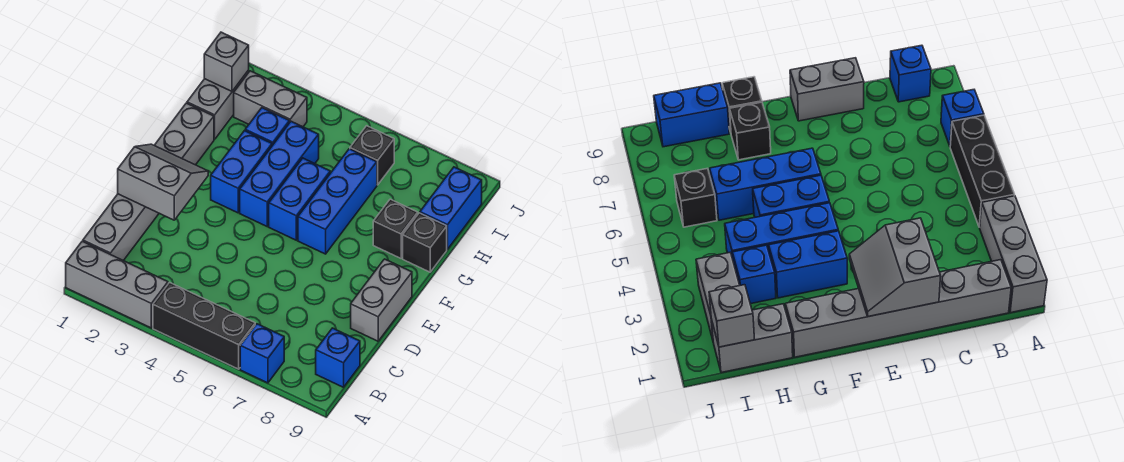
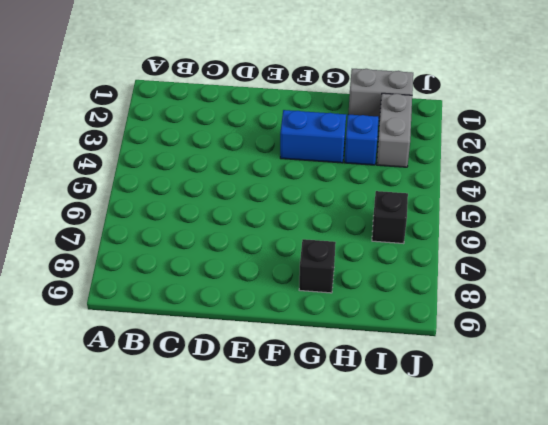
none -> grey 1x3 brick [66,241,168,328]
none -> black 1x3 brick [153,283,255,369]
none -> blue 1x1 brick [240,324,284,383]

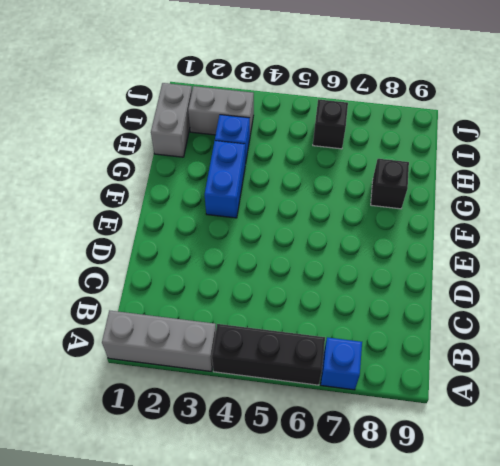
none -> grey 1x6 brick [83,103,214,261]
none -> blue 1x1 brick [316,328,360,387]
none -> grey 1x2 brick [351,259,412,341]

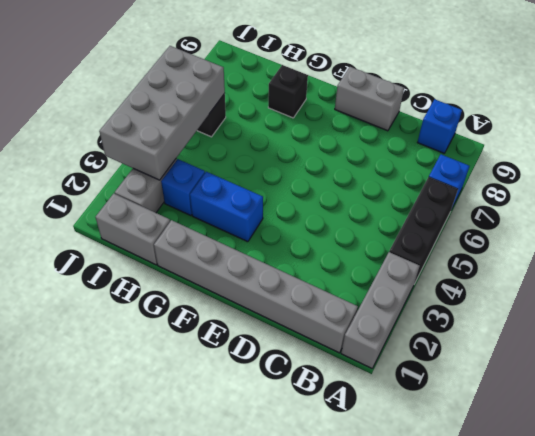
grey 2x4 brick [99,46,225,180] -> none
none -> blue 1x3 brick [240,121,319,226]
none -> blue 1x2 brick [269,158,330,240]
none -> blue 1x3 brick [298,149,377,254]

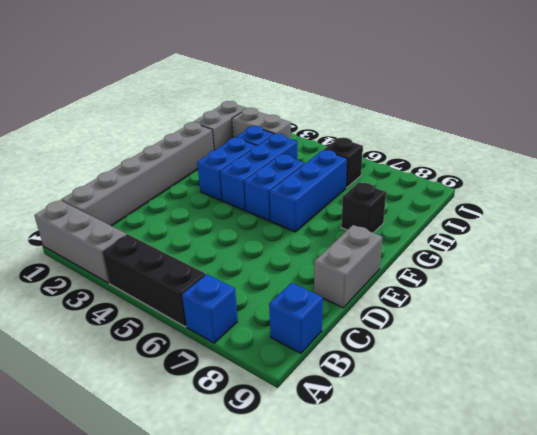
none -> black 1x1 brick [403,213,447,272]
none -> blue 1x2 brick [420,167,482,249]
none -> grey 2x2 slope [118,144,208,220]

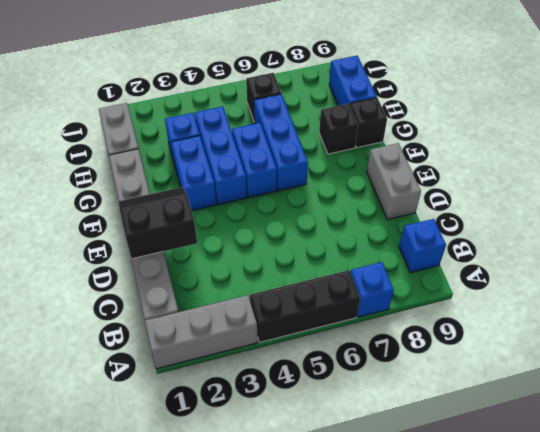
black 2x2 slope [119,187,197,259] -> grey 2x2 slope [118,144,208,220]
none -> grey 1x2 brick [234,71,307,127]
none -> grey 1x1 brick [204,32,249,91]

